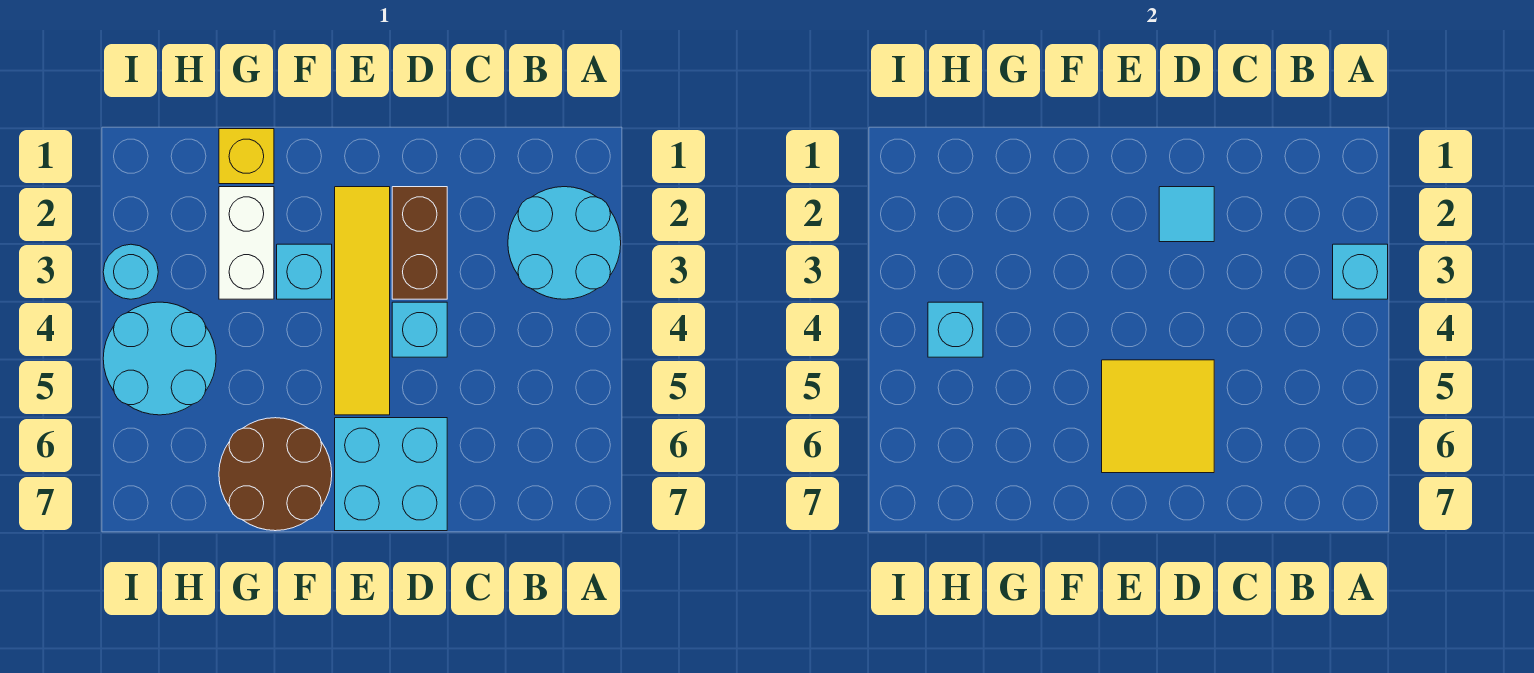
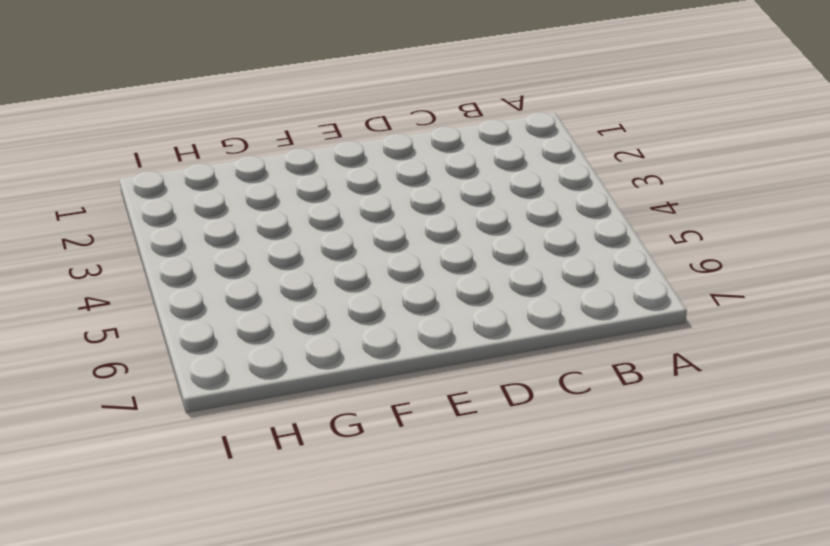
none -> cyan 2x2 round brick [508,187,621,299]
none -> brown 1x2 brick [392,187,447,299]
none -> cyan 1x1 brick [392,302,447,357]

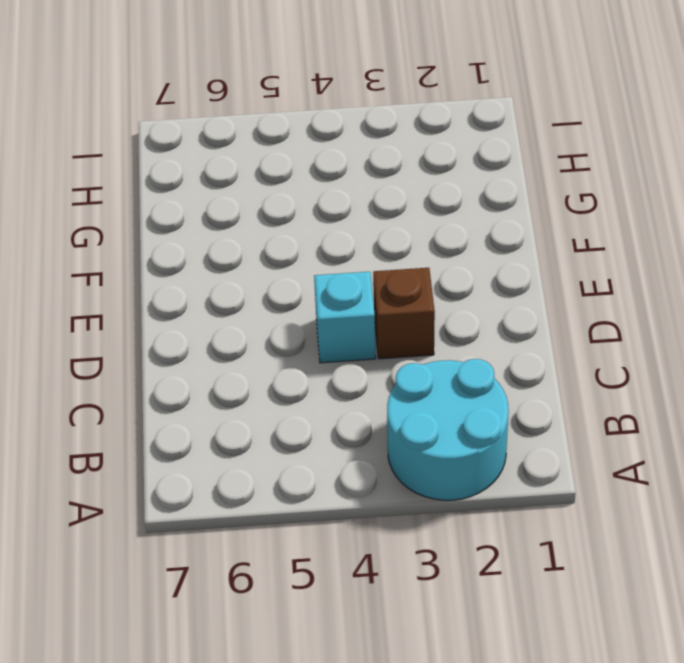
brown 1x1 brick [373,268,435,359] -> brown 1x2 brick [392,187,447,299]
none -> cyan 2x2 brick [335,418,447,531]
none -> yellow 1x4 tile [335,187,390,415]
none -> cyan 1x1 brick [277,244,332,299]

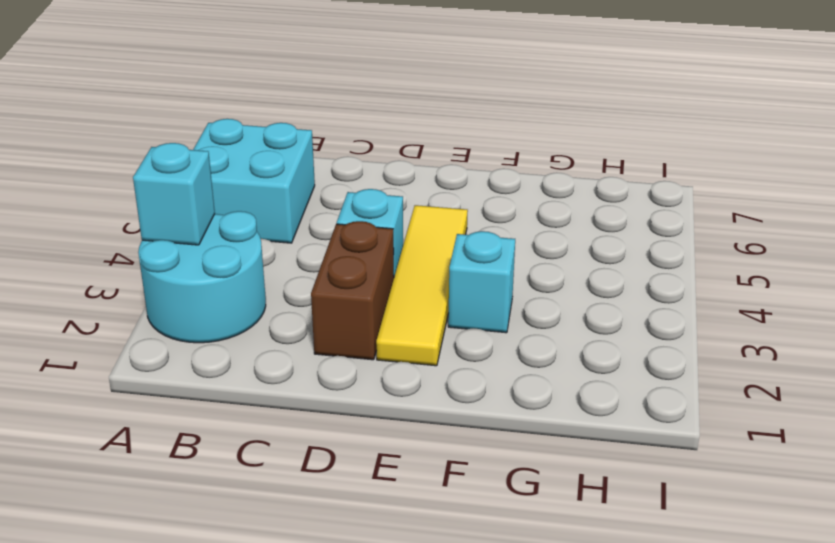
cyan 2x2 brick [193,119,315,243] -> cyan 2x2 brick moved to [335,418,447,531]
none -> brown 2x2 round brick [219,418,332,531]
none -> yellow 1x1 brick [219,129,274,184]
none -> white 1x2 brick [219,187,274,299]

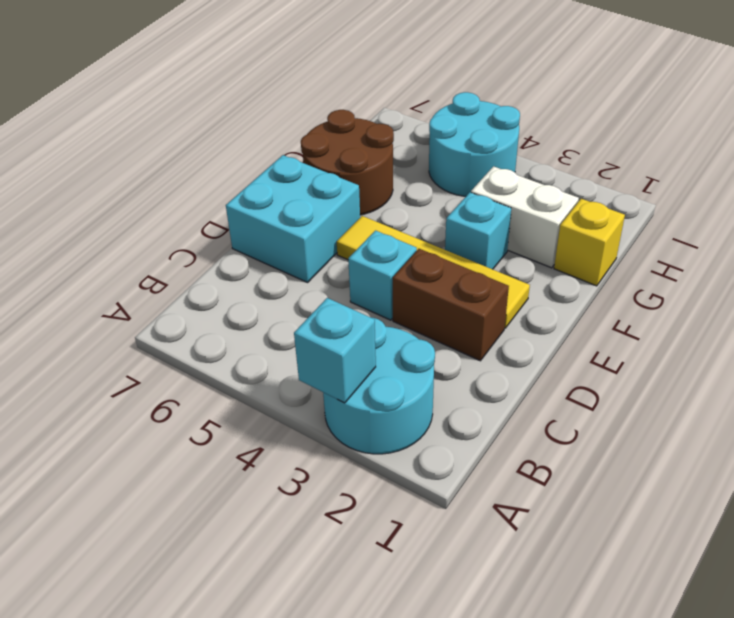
none -> cyan 1x1 round brick [103,244,158,299]
none -> cyan 1x1 tile [1159,187,1214,242]
none -> yellow 2x2 tile [1102,360,1214,473]

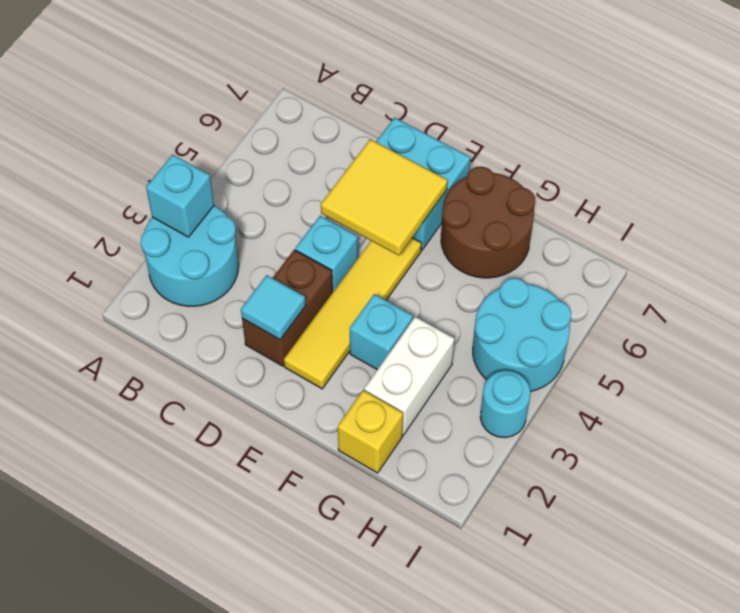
none -> cyan 1x1 brick [928,302,983,357]

